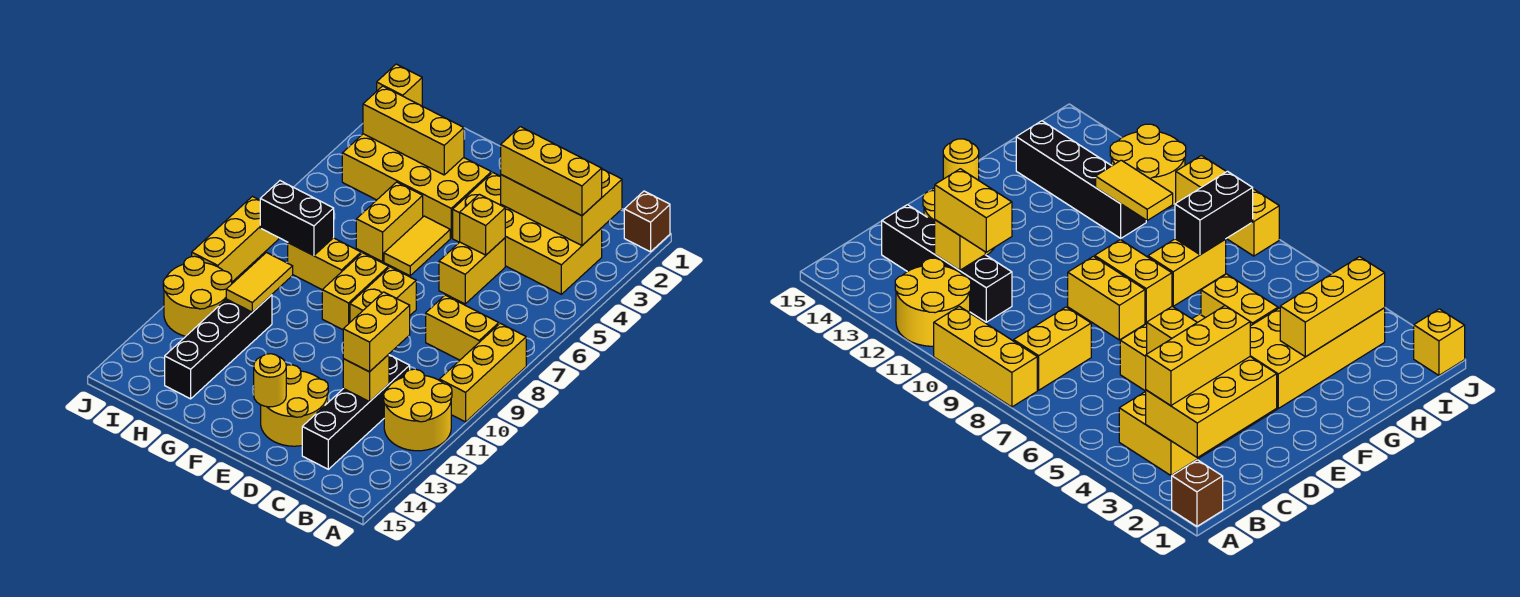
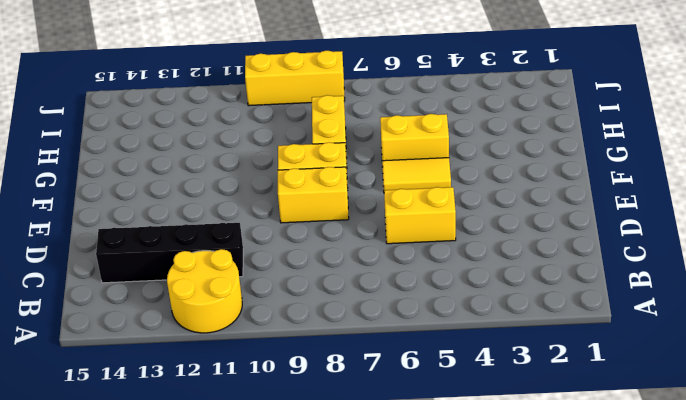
none -> brown 1x1 brick [624,191,670,252]
none -> yellow 1x3 brick [439,323,526,422]
none -> yellow 2x4 brick [453,173,602,294]

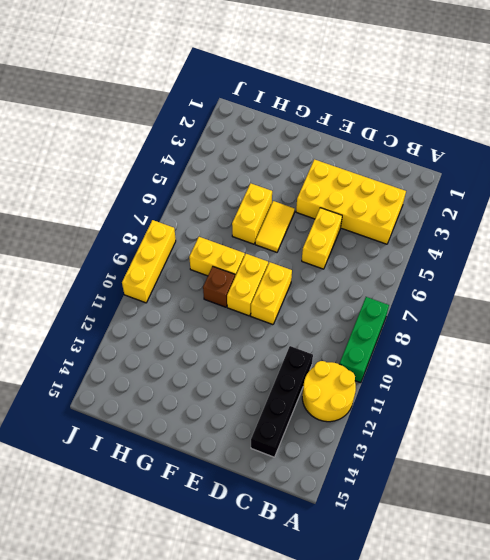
green 1x3 brick [340,297,389,383] -> yellow 1x3 brick [439,323,526,422]
brown 1x1 brick [203,266,235,307] -> brown 1x1 brick moved to [624,191,670,252]
none -> yellow 1x2 brick [426,295,499,360]
none -> yellow 2x2 round brick [261,365,328,446]
none -> yellow 2x4 brick [342,134,491,238]

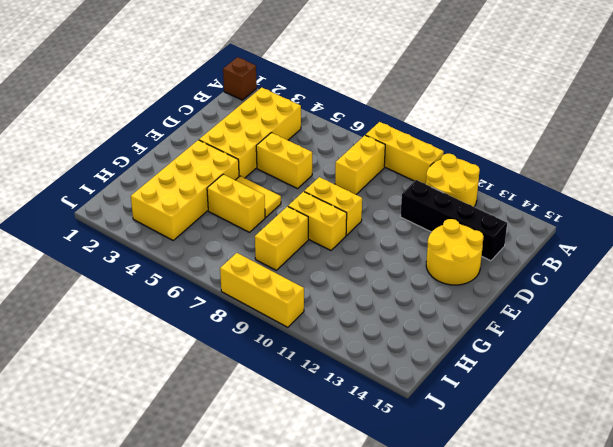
none -> black 1x4 brick [165,295,272,399]
none -> yellow 2x2 round brick [163,256,232,336]
none -> yellow 1x1 brick [377,64,422,106]

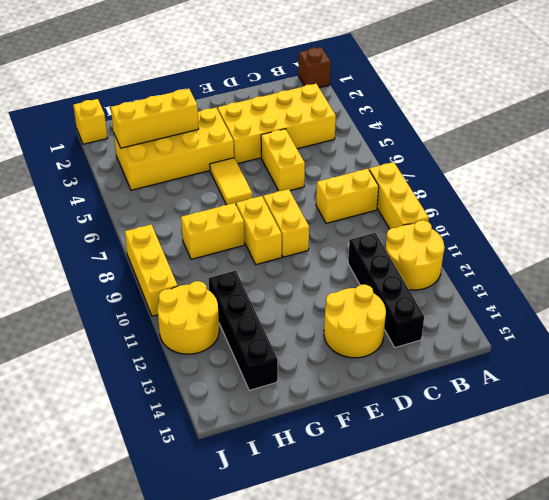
none -> yellow 1x2 brick [356,182,423,262]
none -> yellow 2x3 brick [500,169,622,246]
none -> yellow 1x1 brick [343,354,389,402]

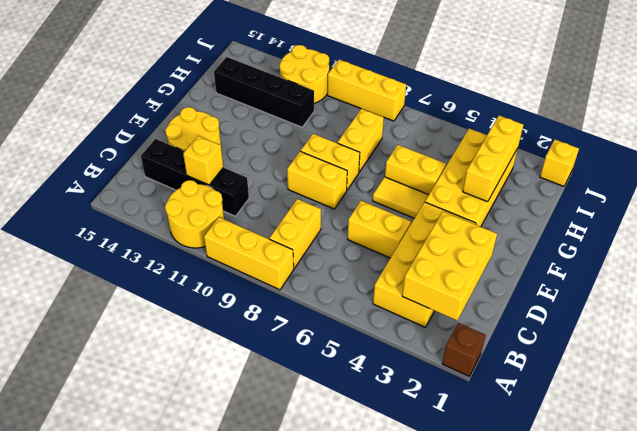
none -> yellow 1x1 brick [460,194,505,255]
none -> yellow 1x1 round brick [254,354,286,407]
none -> black 1x2 brick [260,181,334,256]

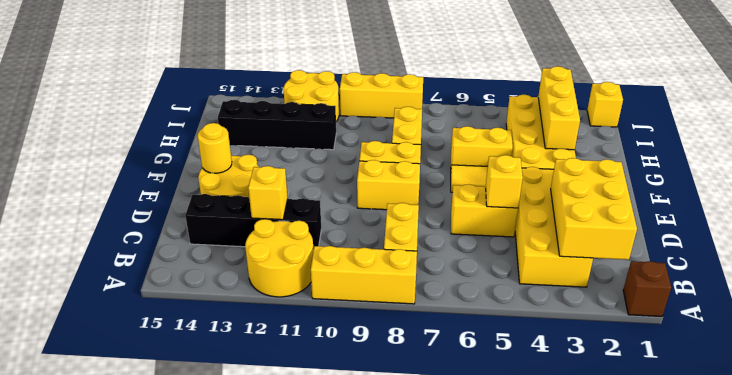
none -> black 1x2 brick [260,181,334,256]
none -> yellow 1x2 tile [226,252,293,312]
none -> yellow 1x3 brick [501,127,602,216]

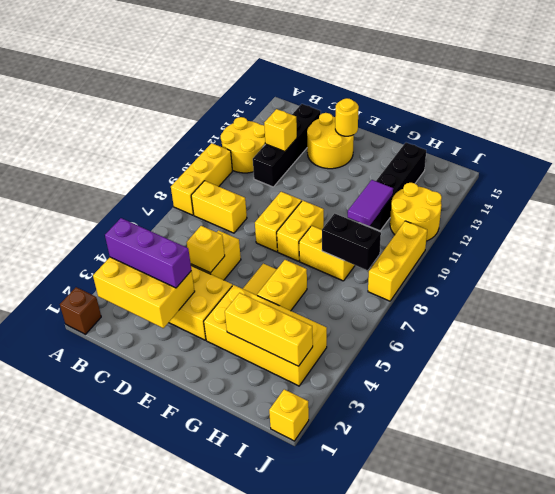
purple 1x3 brick [105,218,191,288] -> yellow 1x3 brick [501,127,602,216]
purple 1x2 tile [348,180,393,226] -> yellow 1x2 tile [226,252,293,312]
none -> yellow 1x2 brick [343,292,410,372]

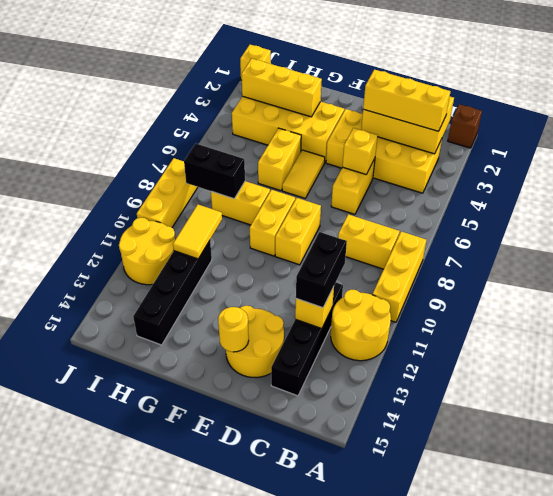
black 1x2 brick [296,232,347,308] -> yellow 1x2 brick [343,292,410,372]

